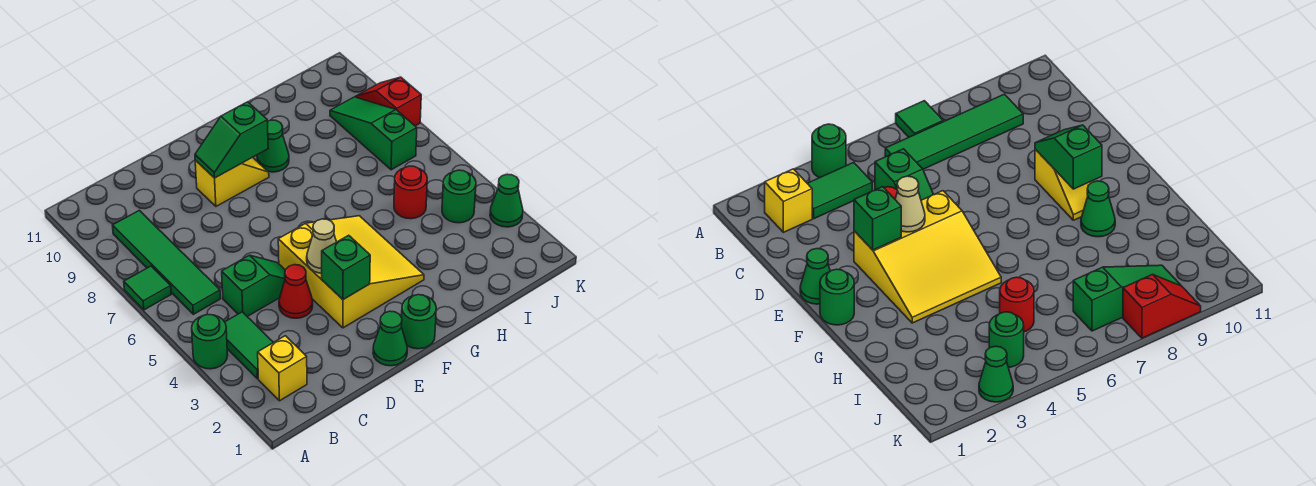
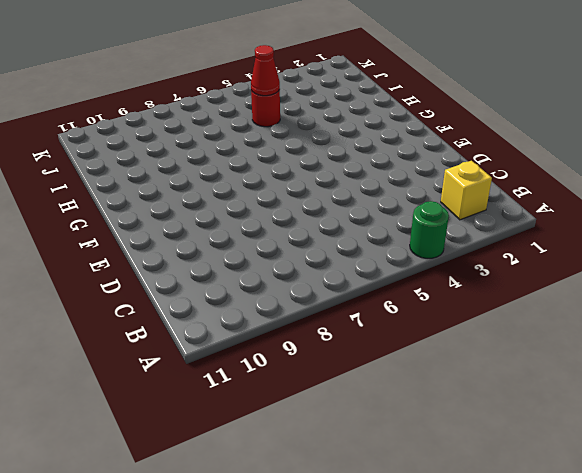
red 1x1 cone [251,45,280,96] -> red 1x1 cone moved to [279,265,313,318]
none -> green 1x1 tile [124,266,171,310]
none -> green 1x2 tile [225,312,273,379]
none -> green 1x4 tile [112,210,221,314]

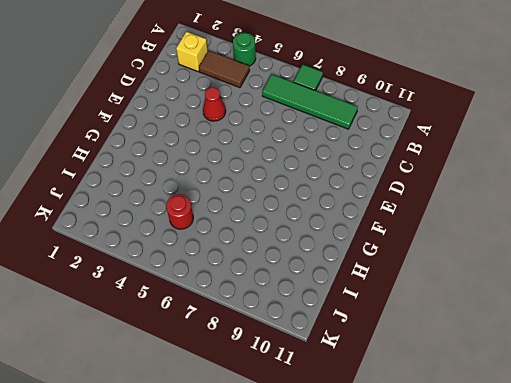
brown 1x2 tile [199,51,250,88] -> green 1x2 tile [225,312,273,379]
none -> green 1x2 slope [222,255,285,317]
none -> green 1x1 cone [373,311,407,366]
none -> yellow 3x3 slope [278,216,424,328]

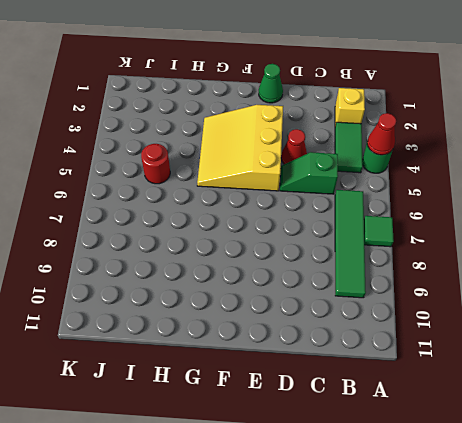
red 1x1 cone [367,113,396,155] -> none
none -> yellow 1x2 slope [195,157,269,206]
none -> green 1x1 round brick [401,295,436,349]
none -> green 1x1 cone [257,120,289,172]

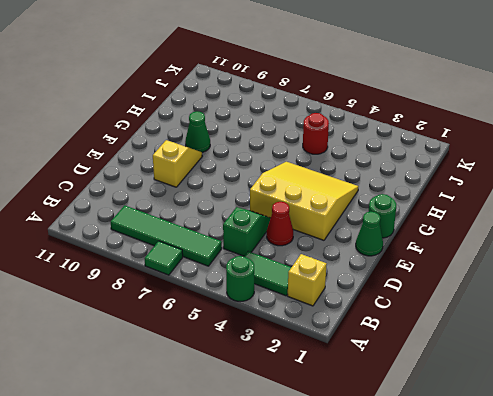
none -> green 1x1 round brick [442,170,476,223]
none -> green 1x3 slope [330,97,417,170]
none -> green 1x1 cone [490,174,523,227]

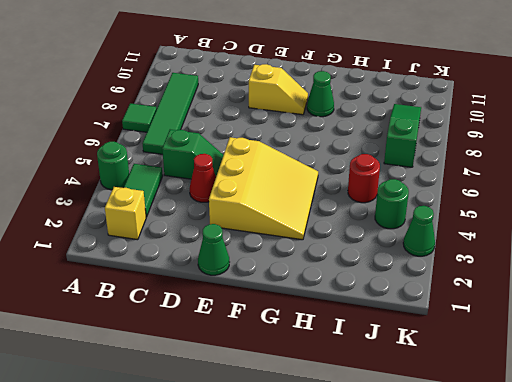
none -> green 1x1 round brick [401,295,436,349]
none -> red 1x2 slope [356,77,421,126]
none -> green 1x1 brick [322,235,370,300]

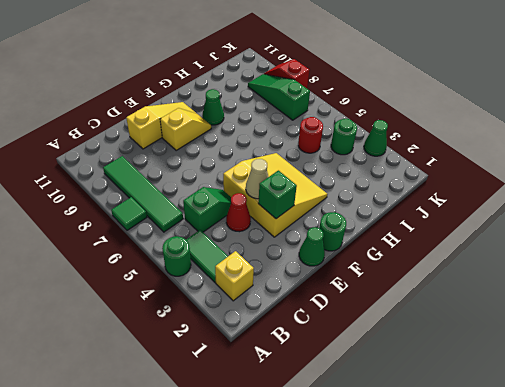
yellow 1x3 slope [126,102,196,149] -> none
none -> green 1x2 slope [195,102,268,178]

